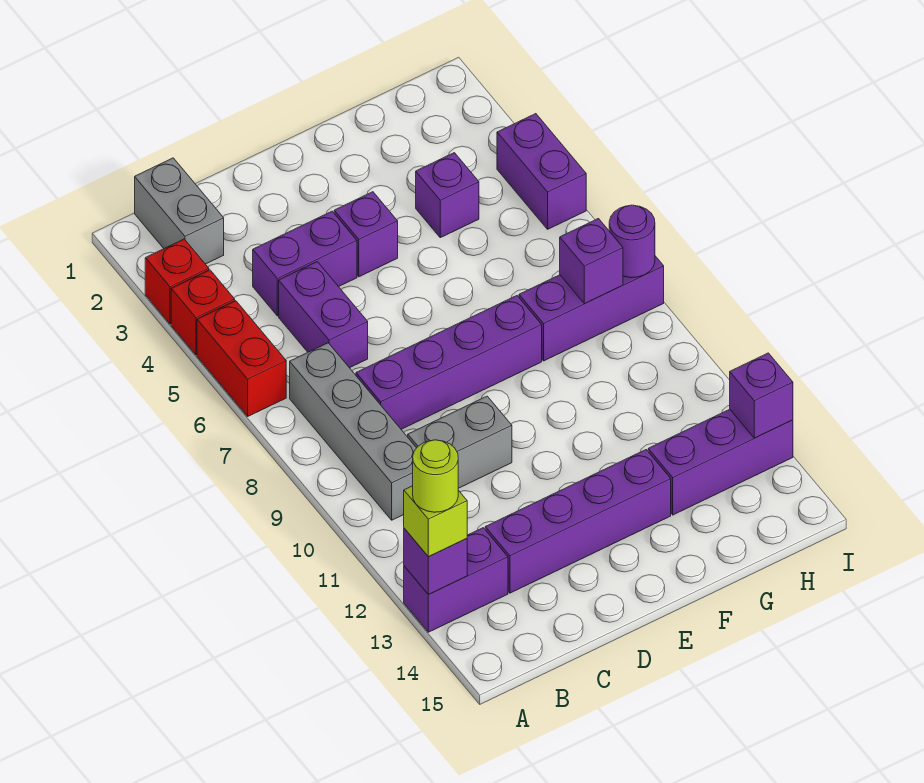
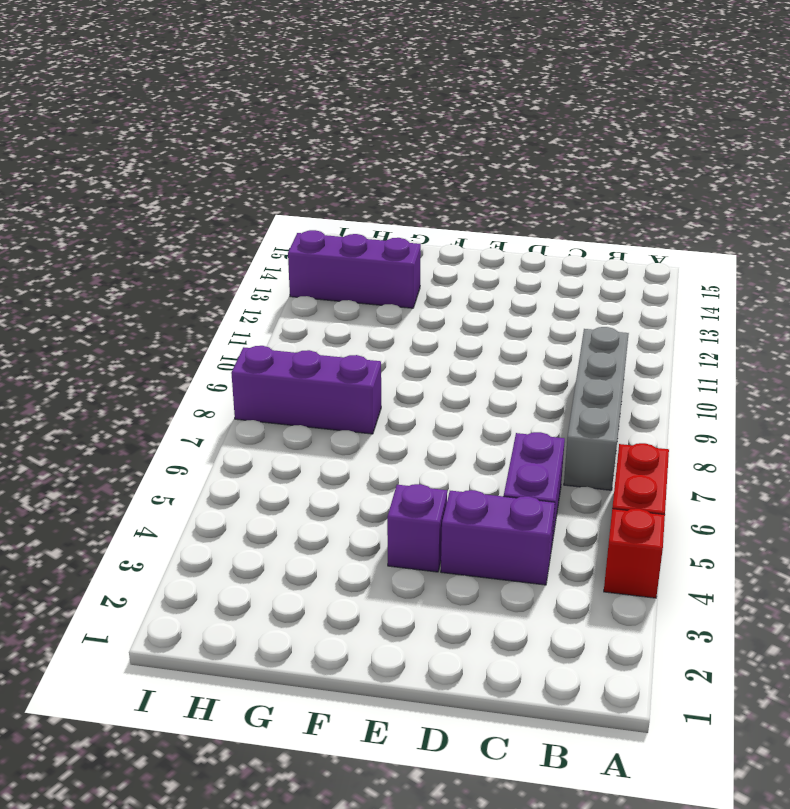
none -> red 1x1 brick [145,239,209,324]
none -> purple 1x2 brick [404,528,508,632]
none -> grey 1x2 brick [135,158,224,264]

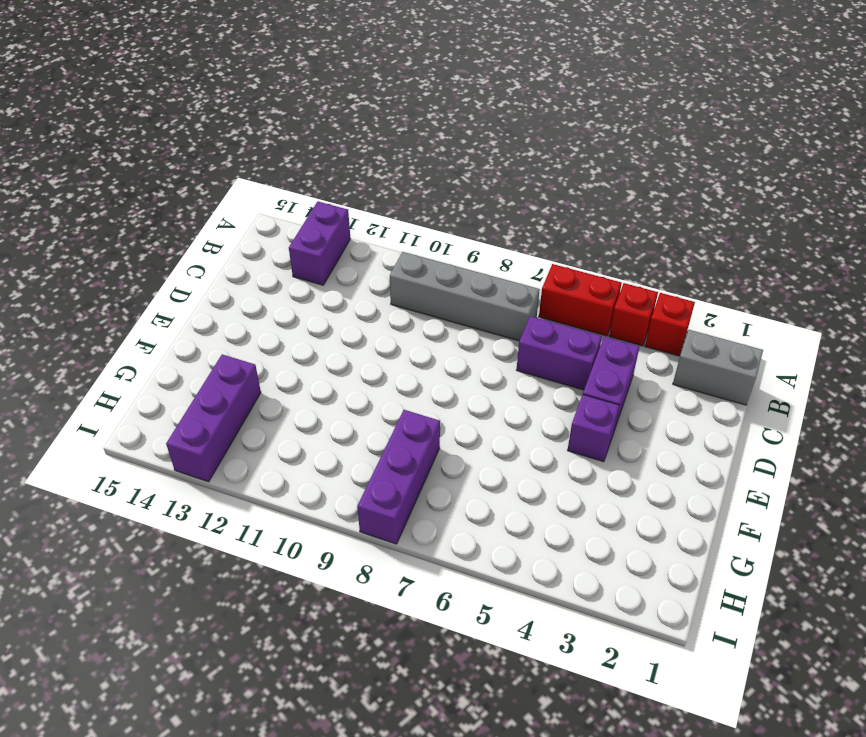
none -> purple 1x4 brick [356,296,542,429]
none -> grey 1x2 brick [408,396,512,488]
none -> purple 1x4 brick [485,450,671,593]

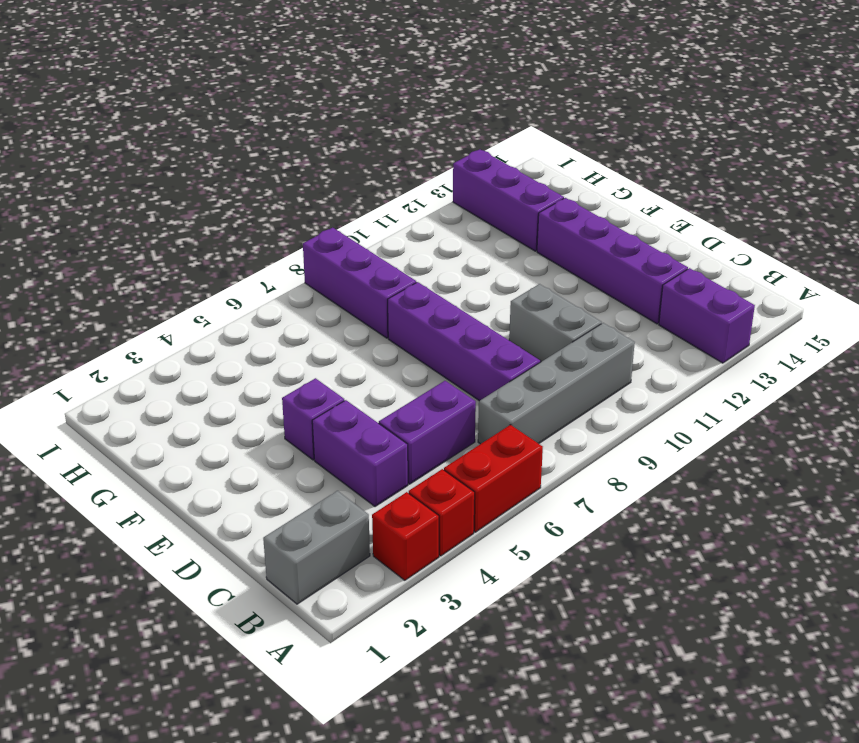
none -> purple 1x1 brick [416,153,479,238]
none -> purple 1x2 brick [497,114,586,229]
none -> purple 1x1 brick [404,528,467,595]

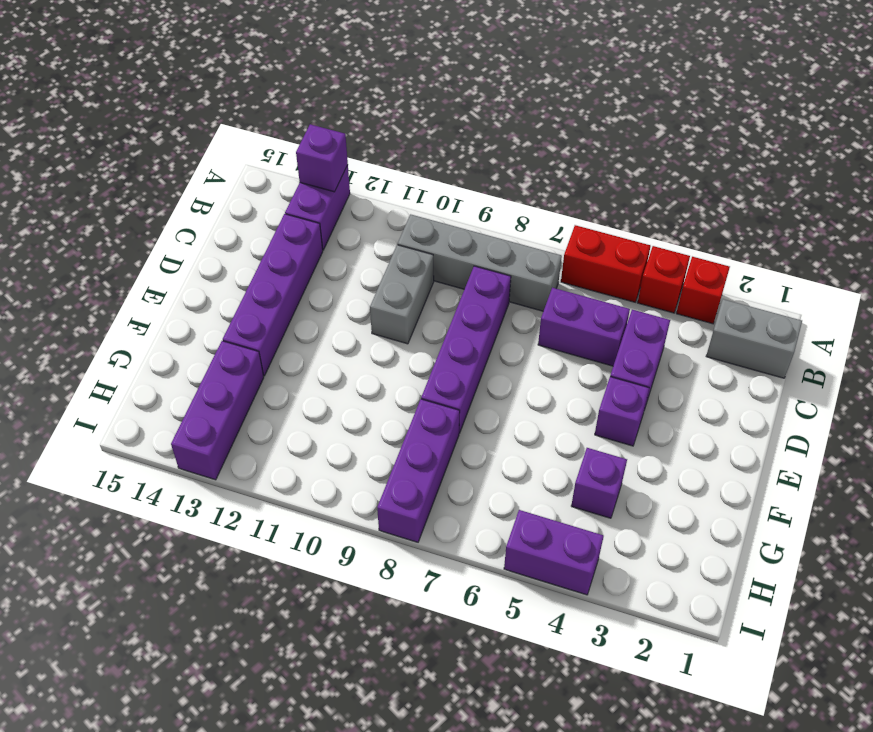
none -> purple 1x1 brick [560,219,623,304]
none -> purple 1x1 round brick [609,205,655,278]
none -> purple 1x1 brick [730,353,793,438]

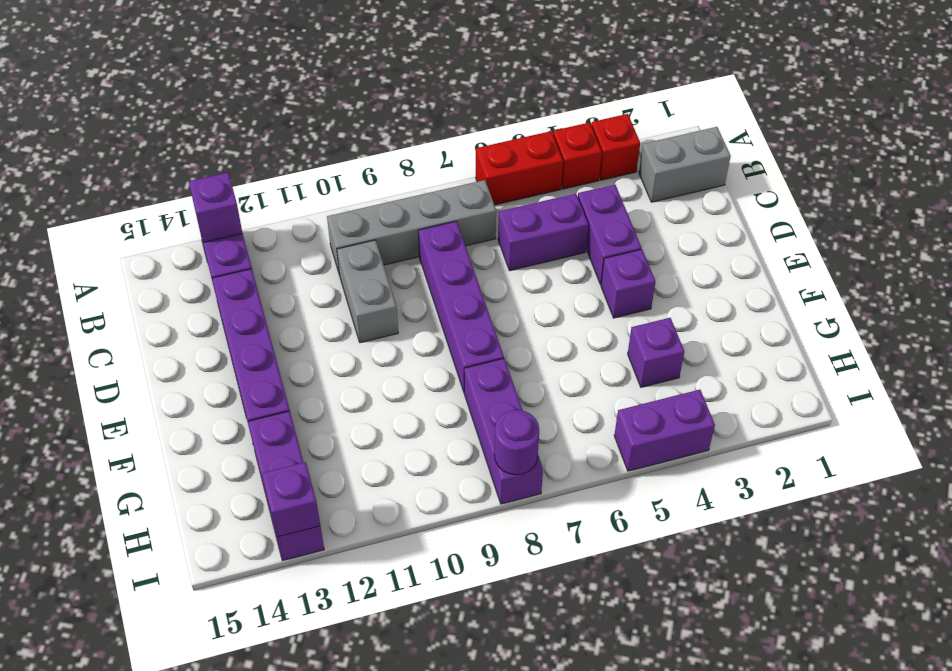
none -> purple 1x1 brick [560,219,623,304]
none -> lime 1x1 brick [404,486,467,557]
none -> lime 1x1 round brick [413,440,458,512]

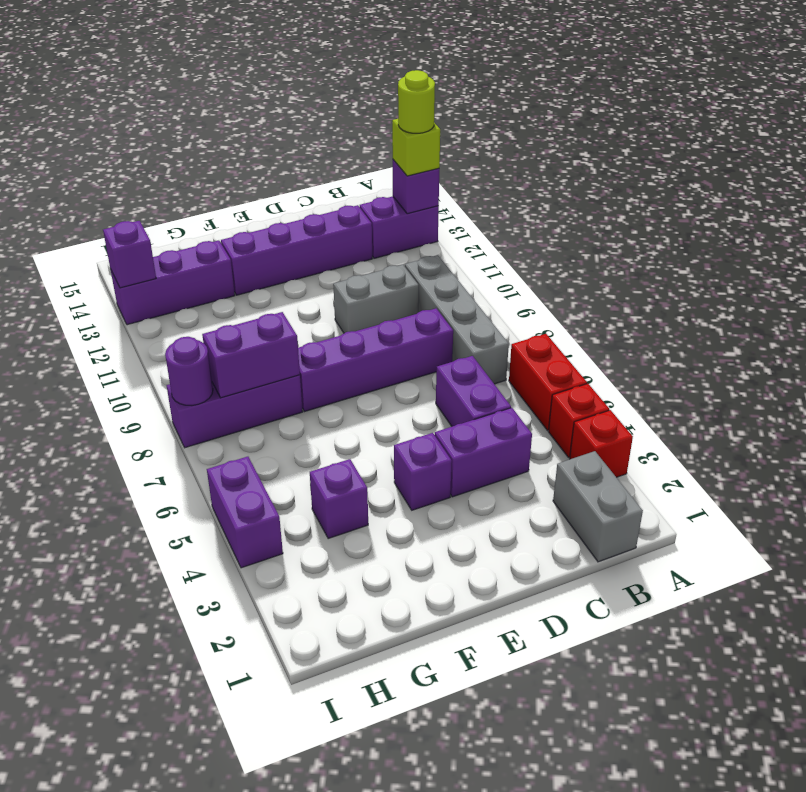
purple 1x2 brick [202,312,300,398] -> purple 1x1 brick [560,219,623,304]

